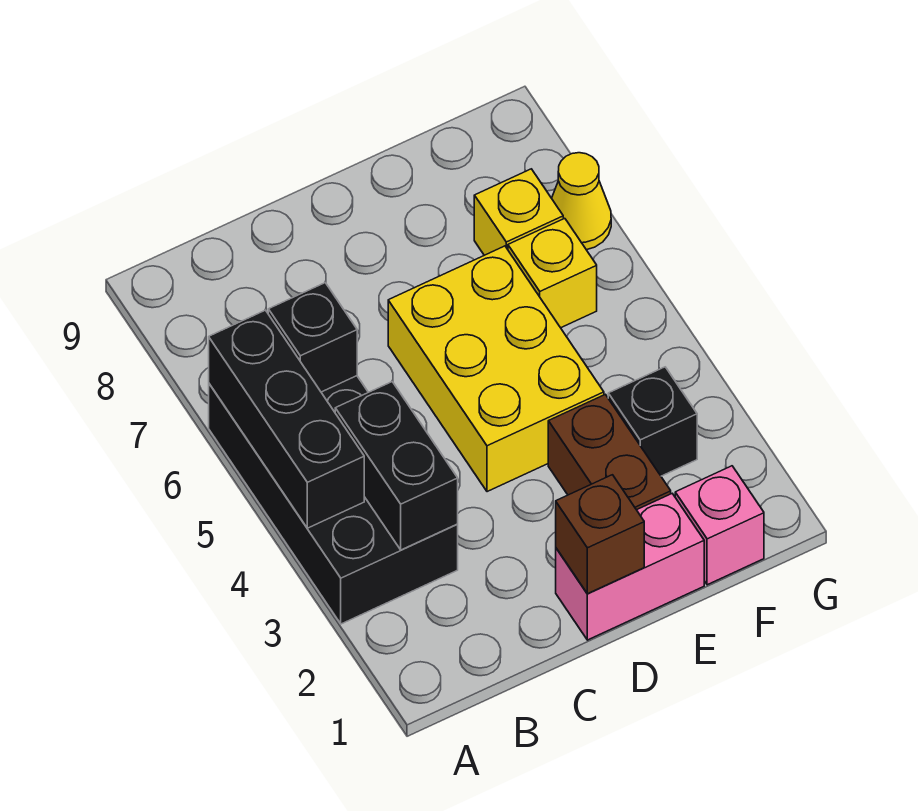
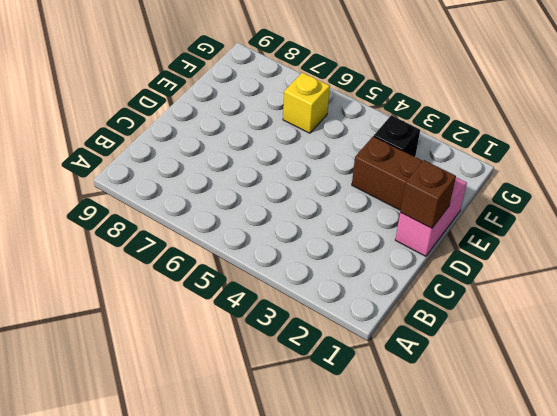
none -> black 2x4 brick [209,376,458,624]
none -> yellow 2x3 brick [388,246,604,492]
none -> pink 1x1 brick [675,466,764,585]

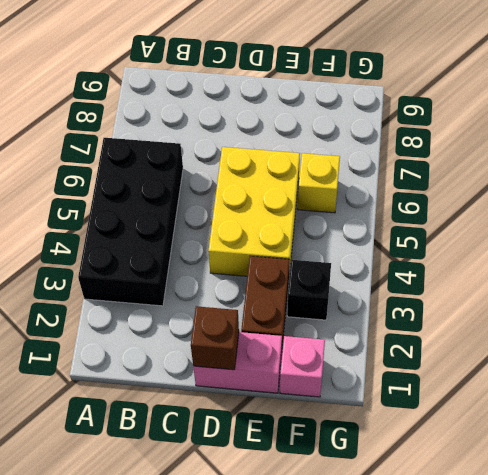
none -> yellow 1x1 brick [474,169,563,255]
none -> yellow 1x1 cone [552,153,611,250]
none -> black 1x3 brick [209,310,364,528]

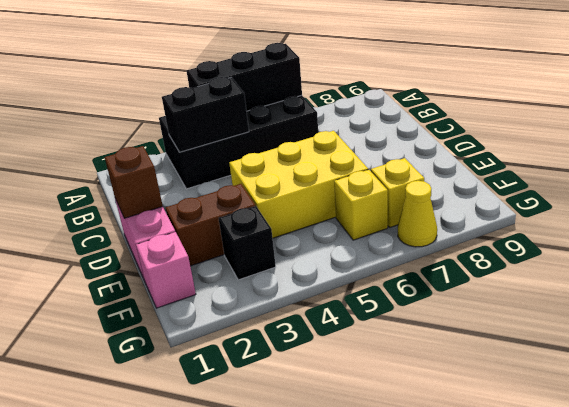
none -> black 1x1 brick [268,283,357,392]

